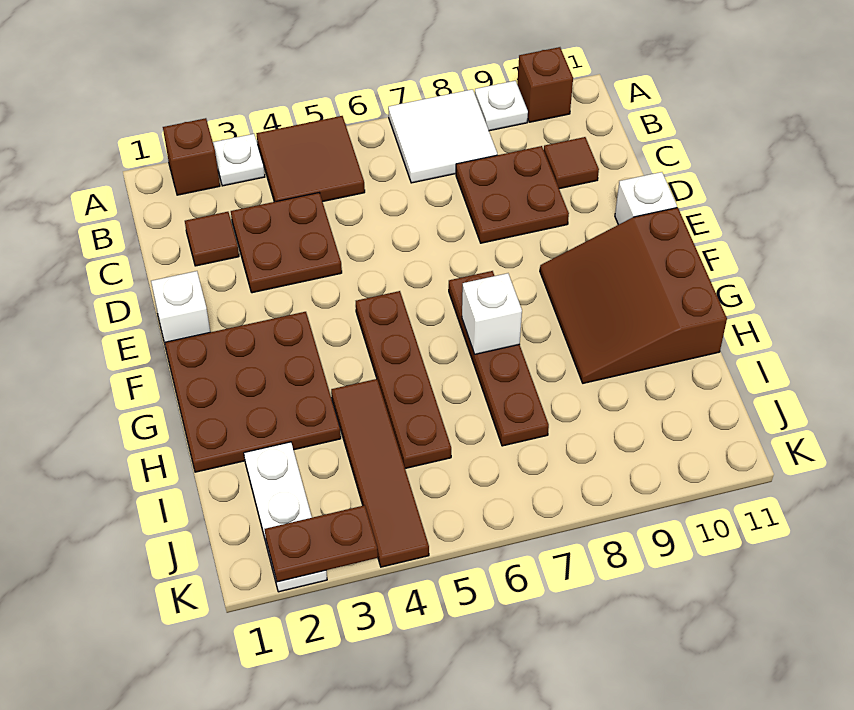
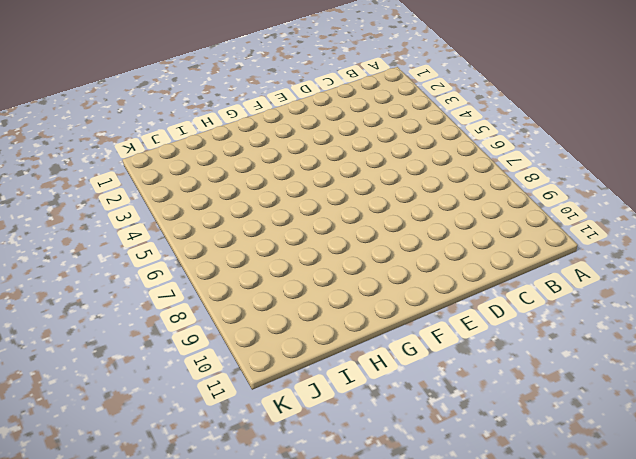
none -> brown 1x1 brick [163,118,220,195]
none -> white 1x1 plate [213,134,265,186]
none -> brown 2x2 tile [256,116,365,202]

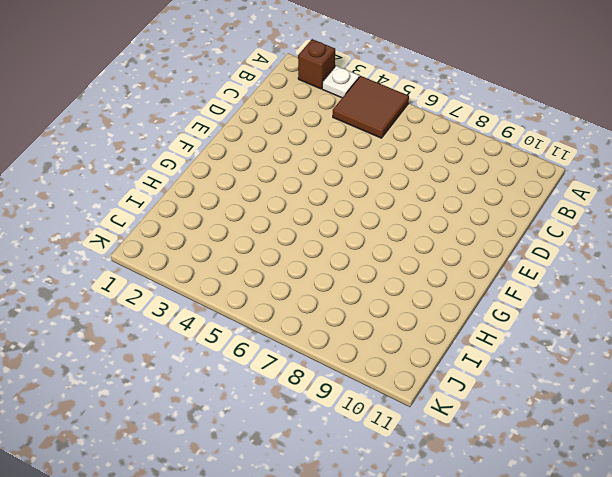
none -> white 2x2 tile [388,89,497,183]
none -> white 1x1 plate [475,81,528,131]
none -> brown 1x1 brick [517,47,573,122]

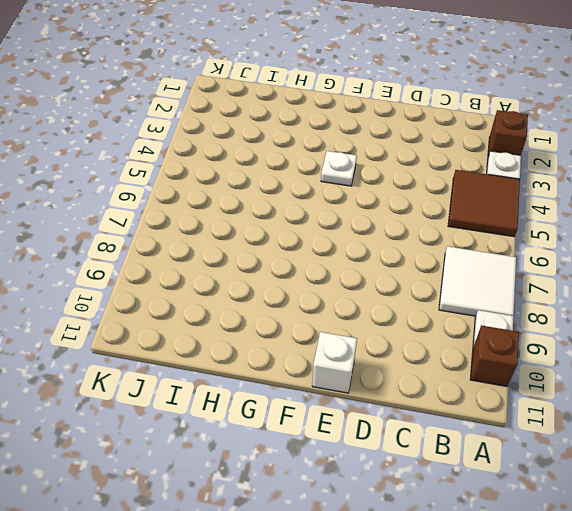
white 1x1 plate [321,151,357,186] -> none
none -> brown 1x1 tile [185,212,239,266]
none -> brown 2x2 plate [231,193,342,293]
none -> brown 2x2 plate [456,146,569,243]

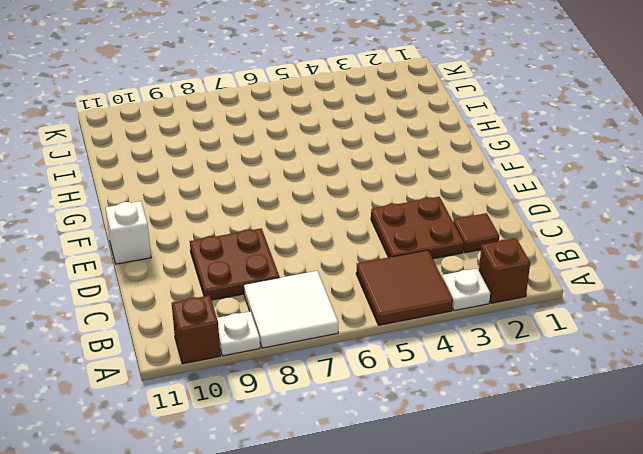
none -> brown 1x1 tile [544,137,599,189]
none -> white 1x1 brick [151,271,210,343]
none -> brown 3x3 plate [165,312,341,472]

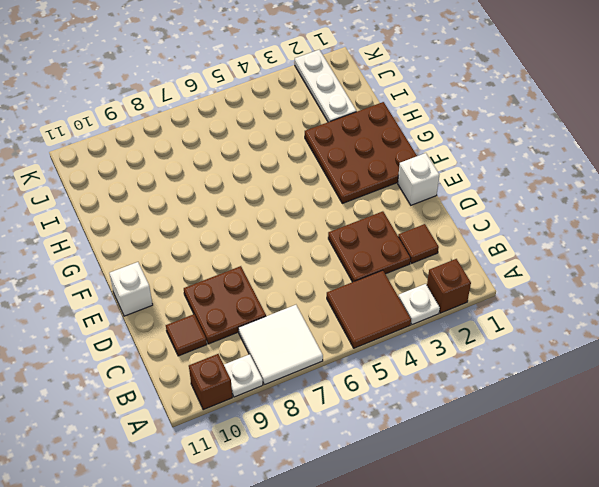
none -> brown 1x4 plate [356,291,451,468]
none -> brown 1x4 plate [449,271,549,446]
none -> brown 3x3 slope [540,208,727,383]

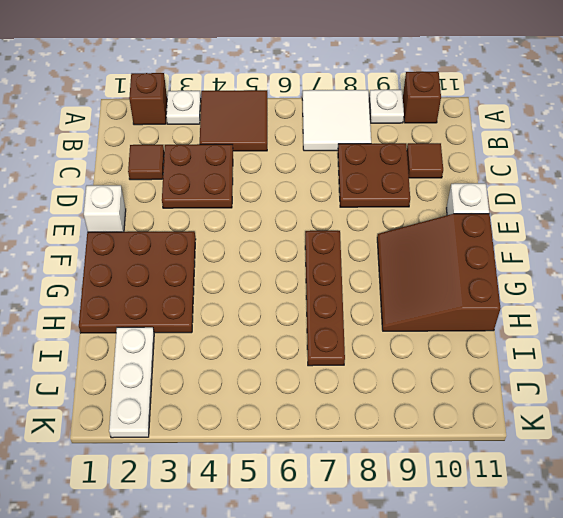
none -> brown 1x4 plate [356,291,451,468]
none -> brown 1x4 tile [331,379,429,567]
none -> white 1x1 brick [462,273,522,354]

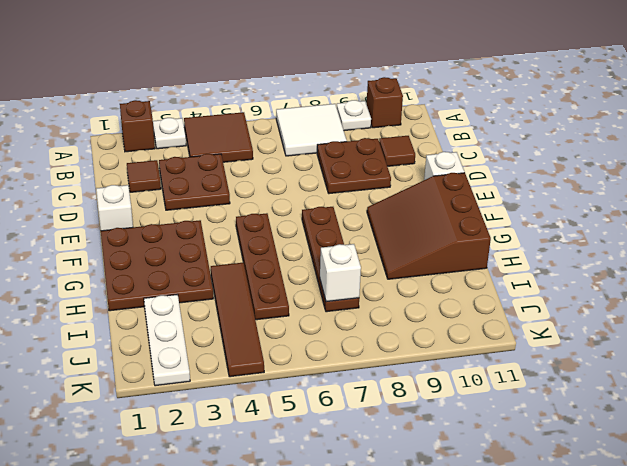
white 1x1 brick [320,244,361,302] -> white 1x1 brick moved to [462,273,522,354]
none -> brown 1x2 plate [265,505,378,582]

